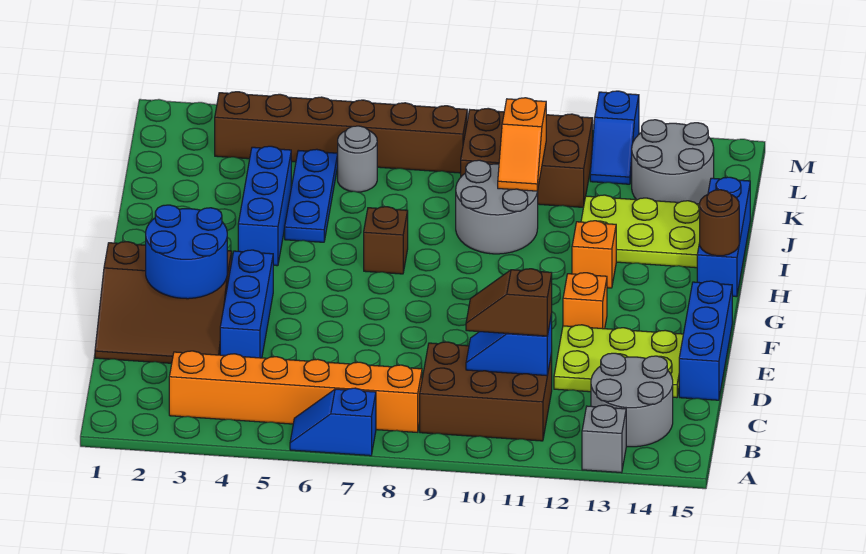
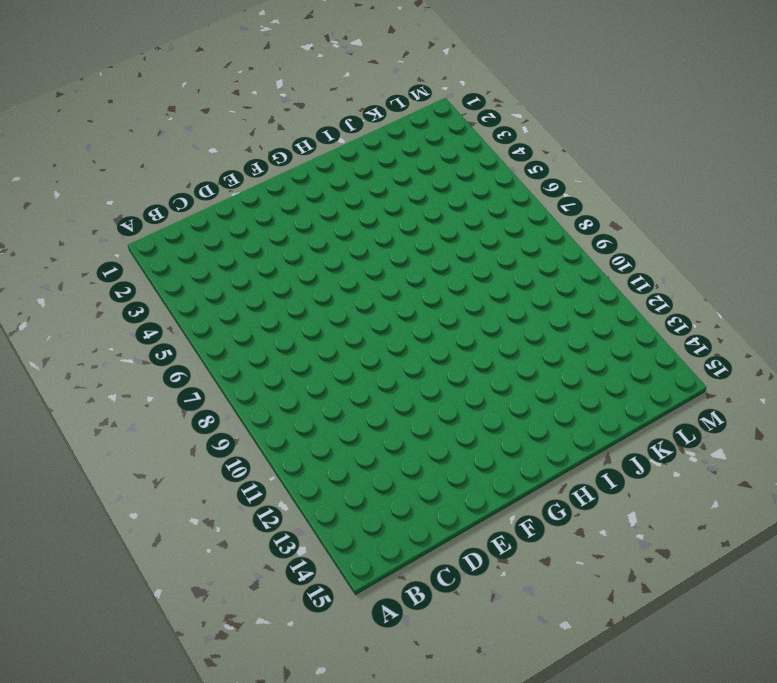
none -> blue 1x2 slope [290,388,376,456]
none -> grey 1x1 brick [582,405,626,473]
none -> orange 1x6 brick [169,351,422,432]

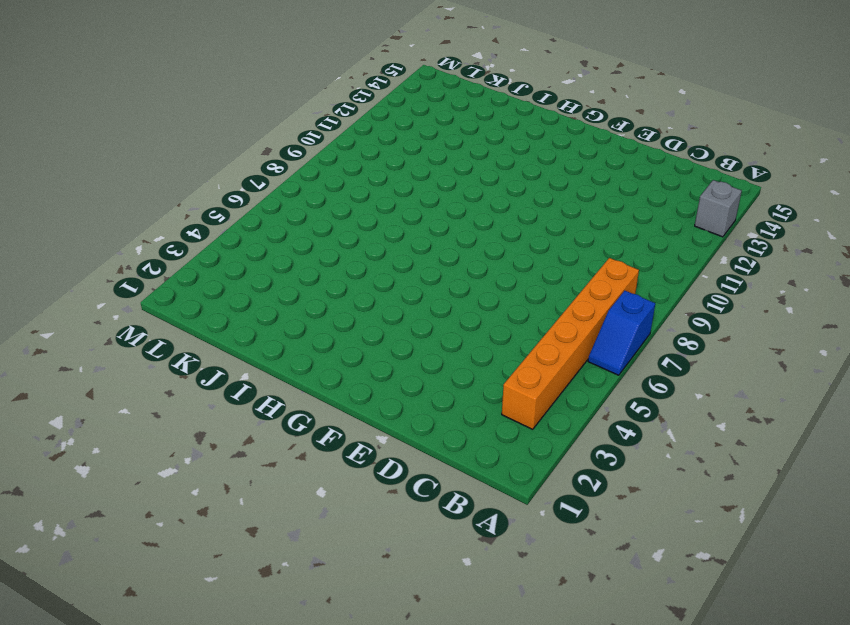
none -> brown 2x3 brick [420,342,552,441]
none -> grey 2x2 round brick [591,353,673,447]
none -> brown 3x3 slope [95,242,232,363]

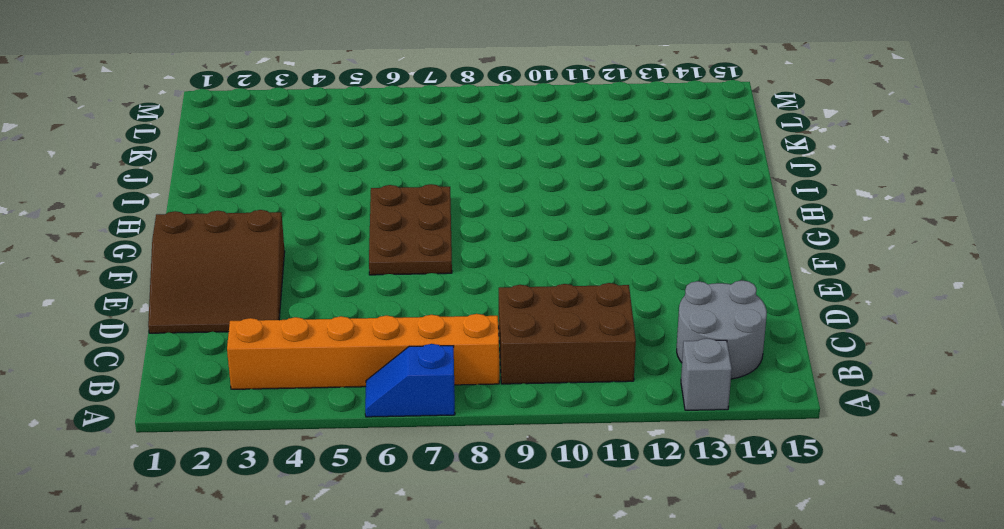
brown 2x3 plate [369,184,452,275] -> brown 1x1 brick [364,207,408,274]
none -> blue 1x3 brick [220,250,273,358]
none -> lime 2x3 plate [554,325,683,398]
none -> blue 1x3 brick [679,281,732,400]

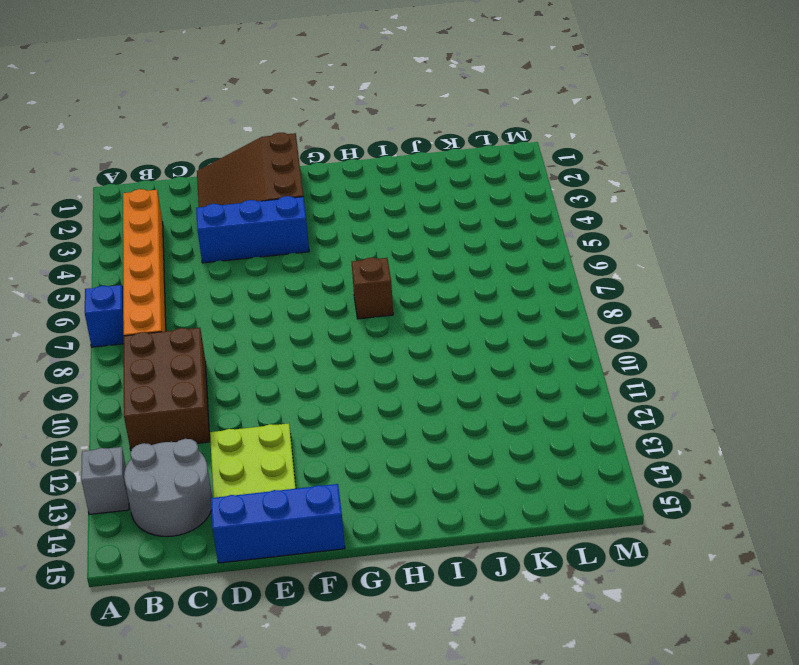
none -> orange 1x1 brick [563,273,607,329]
none -> blue 1x3 brick [238,146,291,266]
none -> orange 1x1 brick [572,221,616,288]

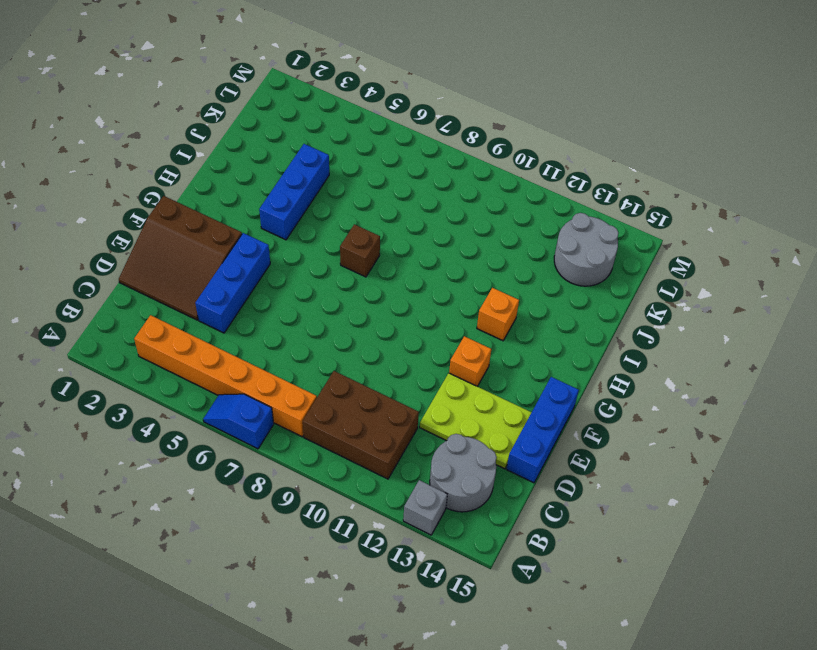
none -> blue 1x3 brick [697,177,750,297]
none -> blue 1x3 plate [285,149,338,242]
none -> grey 2x2 round brick [456,160,538,254]

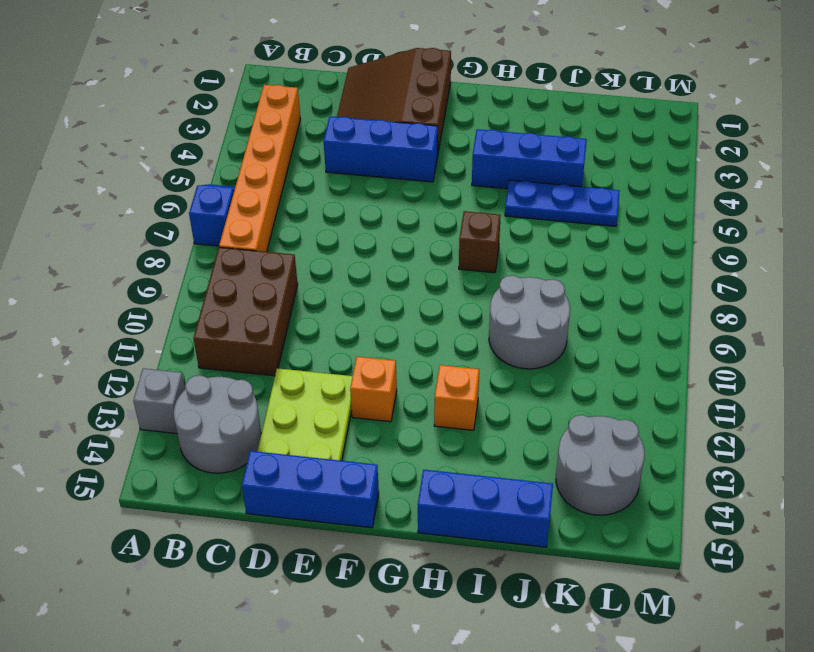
none -> lime 2x3 plate [581,195,700,268]
none -> grey 1x1 round brick [338,126,377,192]
none -> brown 2x3 brick [461,108,593,207]

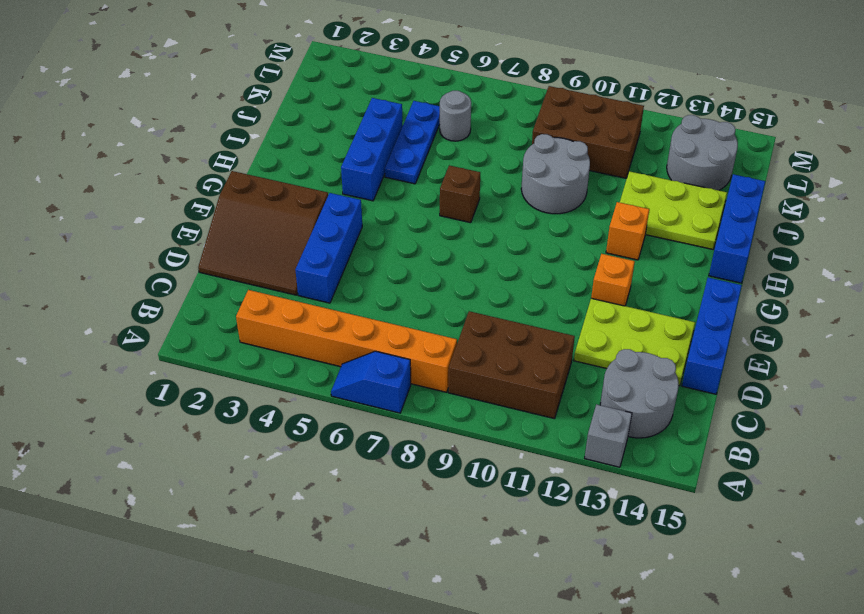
none -> brown 1x6 brick [215,92,467,173]
none -> blue 1x2 slope [590,91,639,184]
none -> blue 1x2 slope [466,314,552,376]

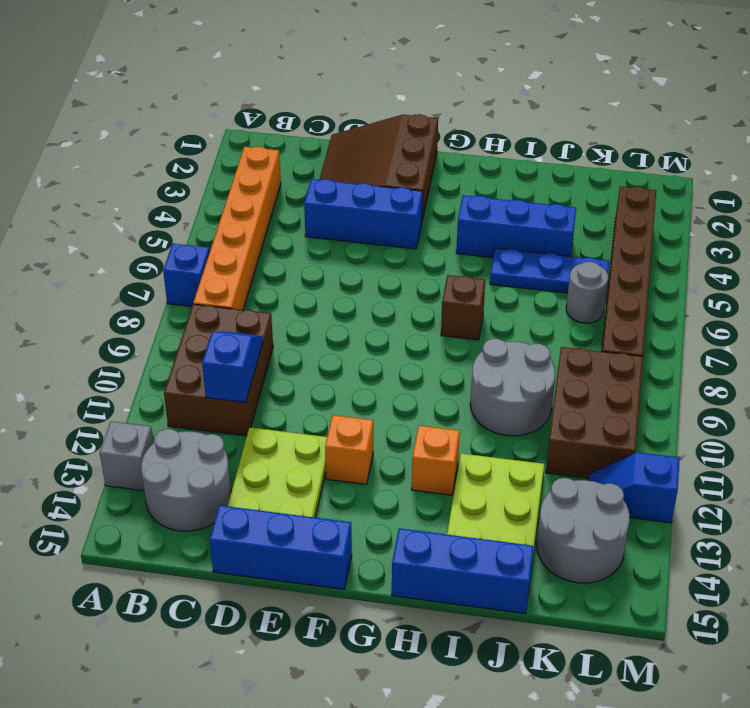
none -> blue 2x2 round brick [146,205,227,299]
none -> brown 1x1 round brick [700,190,739,256]
none -> orange 1x2 slope [498,98,546,191]

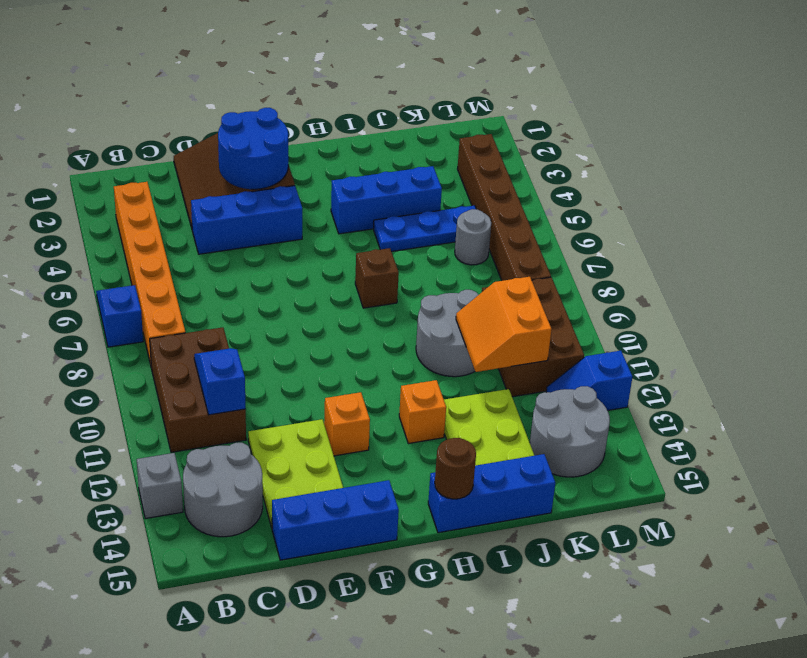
orange 2x2 slope [456,277,552,372] -> orange 1x2 slope [498,98,546,191]
none -> brown 1x2 slope [466,269,552,336]

